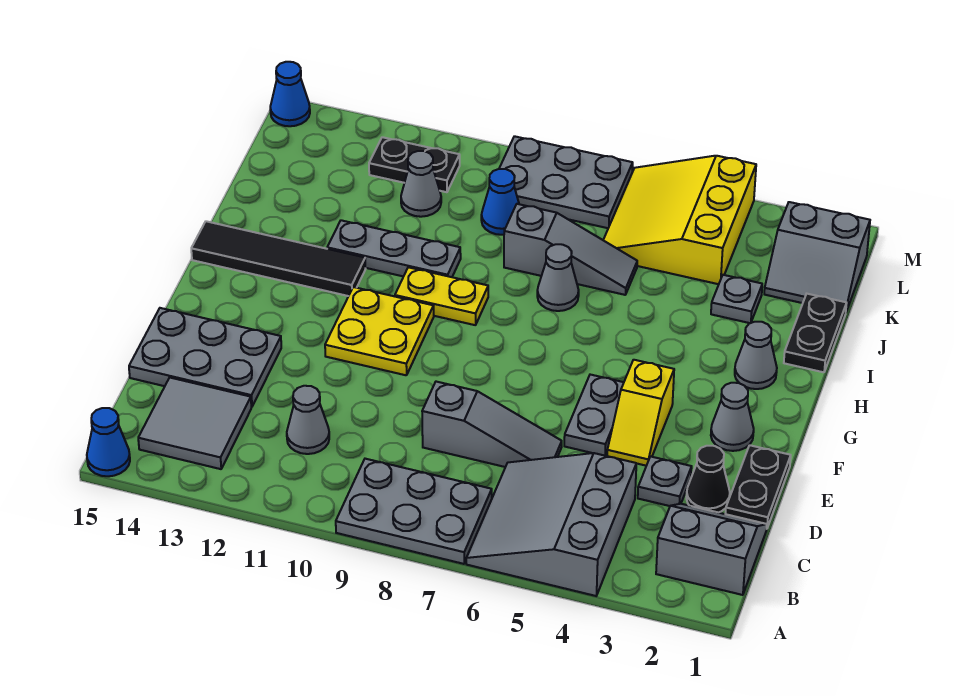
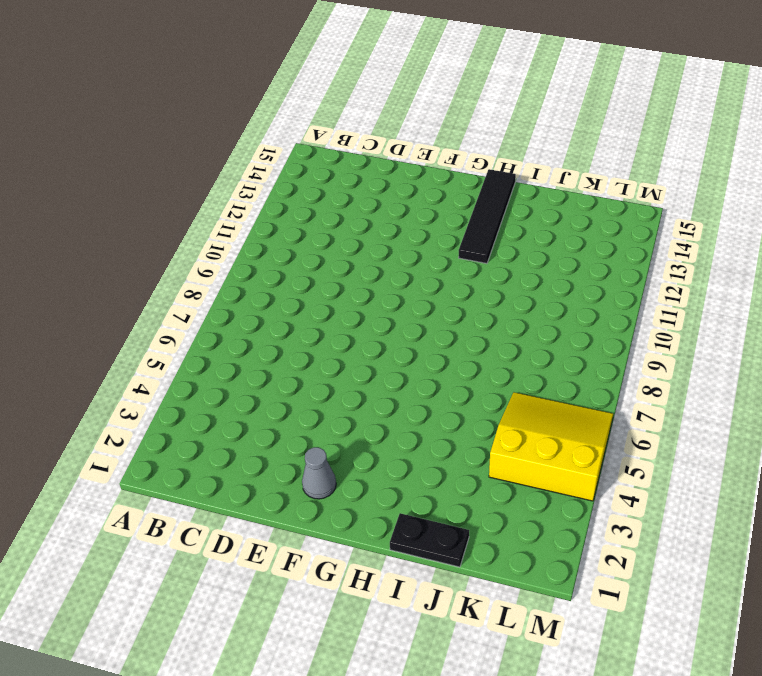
none -> grey 3x3 slope [466,453,636,596]
none -> grey 2x3 plate [336,459,492,564]
none -> blue 1x1 cone [87,408,130,476]
none -> grey 2x2 slope [656,504,767,595]

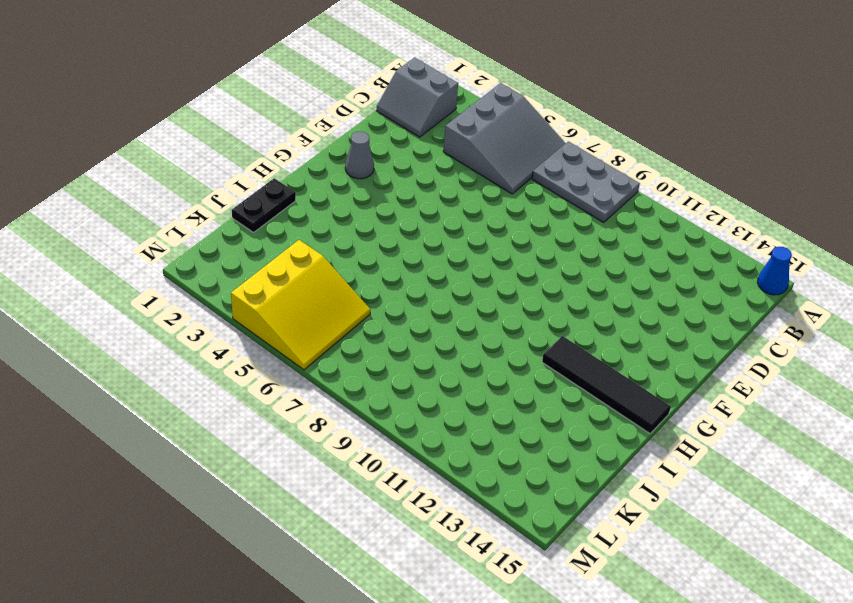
none -> grey 2x2 tile [138,378,251,469]
none -> grey 1x1 cone [287,386,329,454]
none -> black 1x2 plate [725,445,791,528]
none -> black 1x1 cone [686,446,730,513]

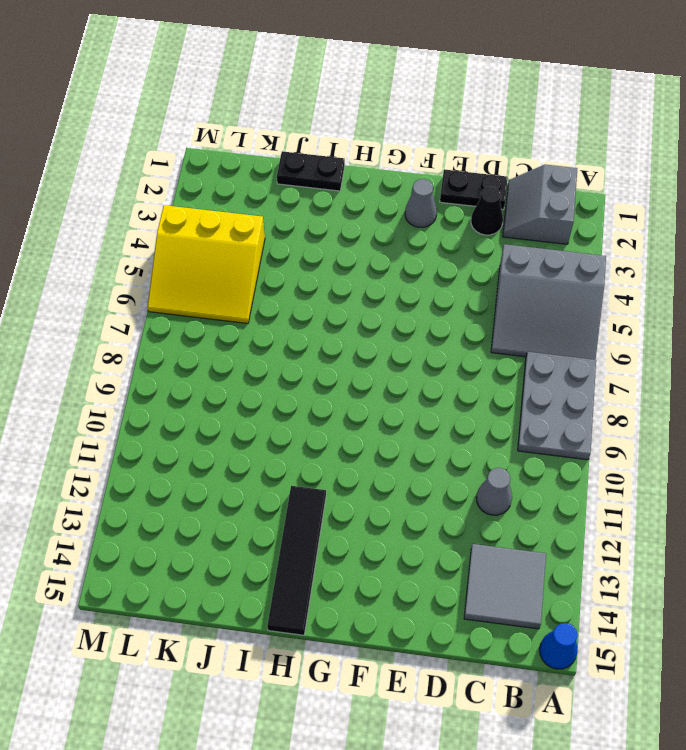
none -> grey 1x1 plate [638,456,692,506]
none -> grey 1x3 slope [422,382,562,467]
none -> grey 2x3 plate [129,308,281,407]
none -> yellow 1x2 slope [607,360,674,466]

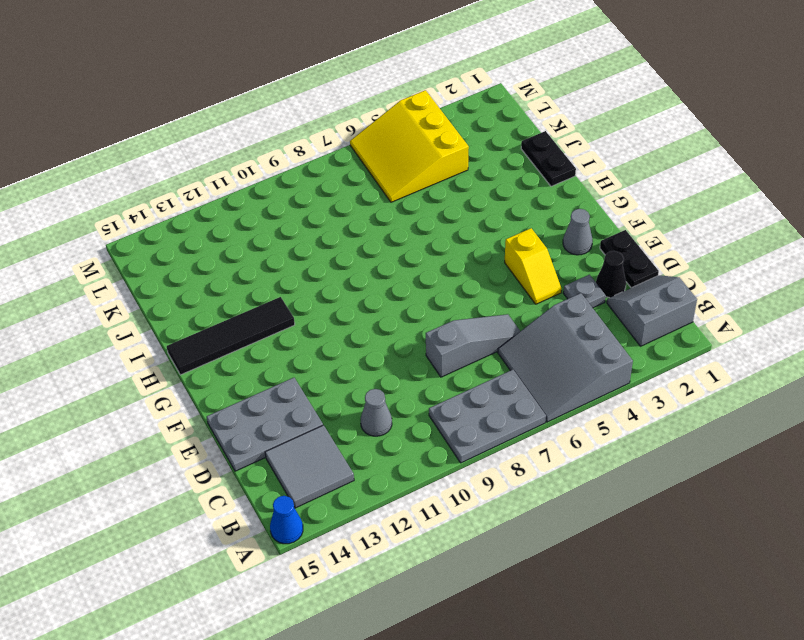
none -> grey 1x2 plate [564,375,624,456]
none -> yellow 2x2 plate [325,287,434,375]
none -> grey 1x1 cone [735,322,777,389]
none -> yellow 1x2 plate [395,267,488,325]

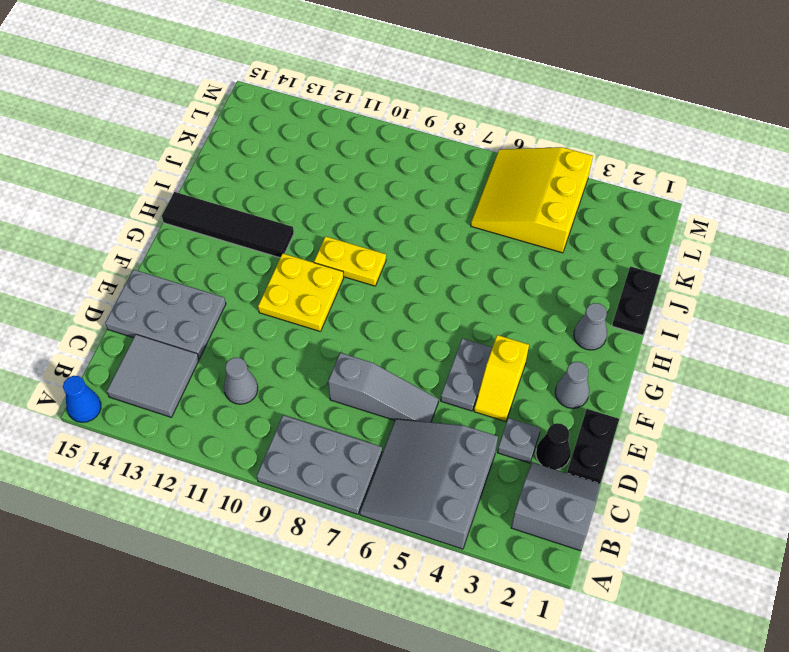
none -> grey 1x1 cone [537,244,579,311]
none -> grey 1x3 plate [327,220,461,277]
none -> grey 1x1 plate [711,275,762,323]
none -> grey 1x3 slope [504,204,637,295]

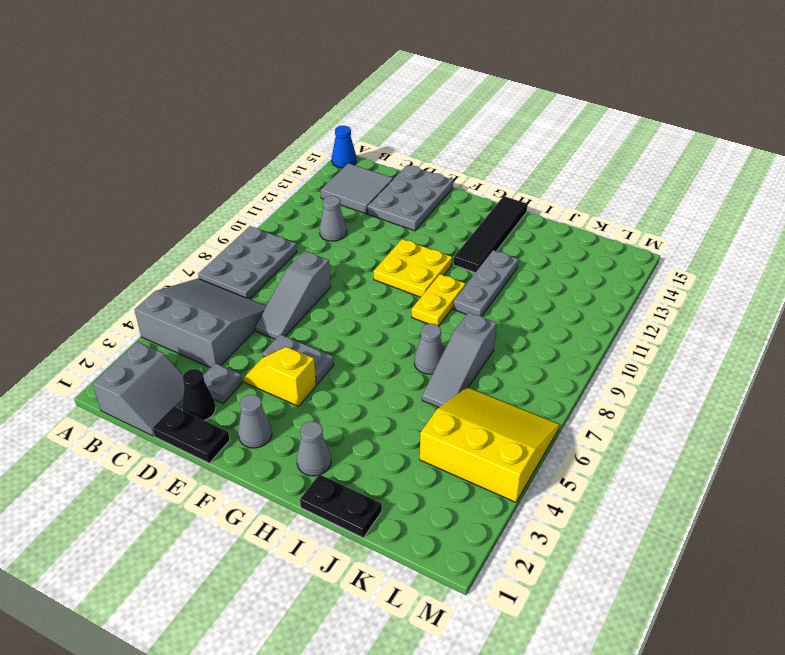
none -> grey 1x1 plate [711,275,762,323]
none -> grey 2x2 slope [764,202,870,311]
none -> blue 1x1 cone [481,169,519,235]
none -> grey 1x1 cone [401,151,441,217]

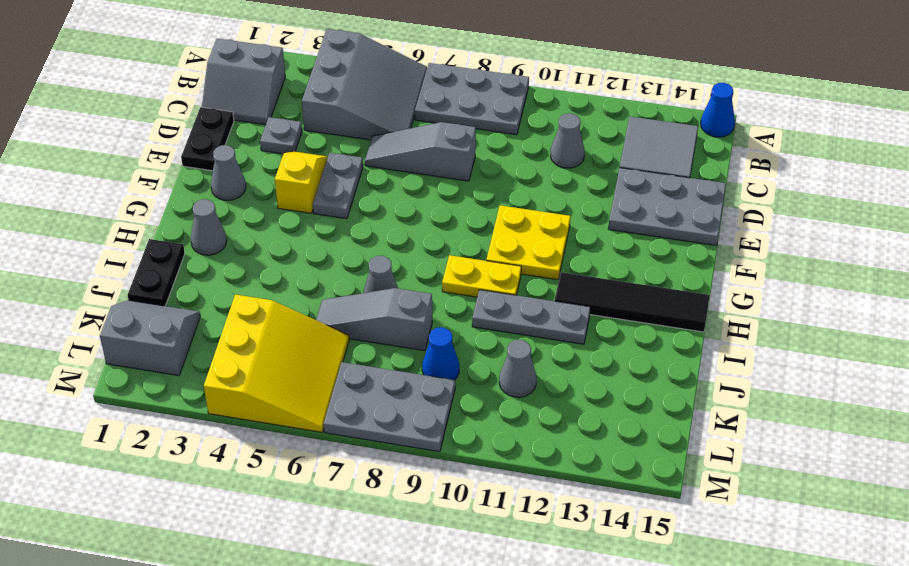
none -> black 1x1 cone [686,446,730,513]
none -> grey 1x1 plate [711,275,762,323]
none -> black 1x2 plate [369,137,460,192]
none -> blue 1x1 cone [270,62,310,126]

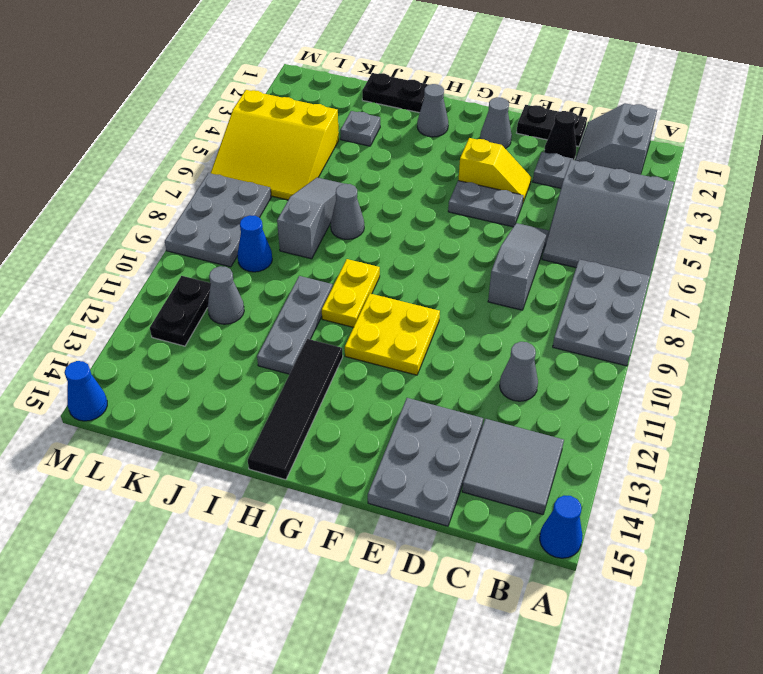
none -> grey 2x2 slope [764,202,870,311]

